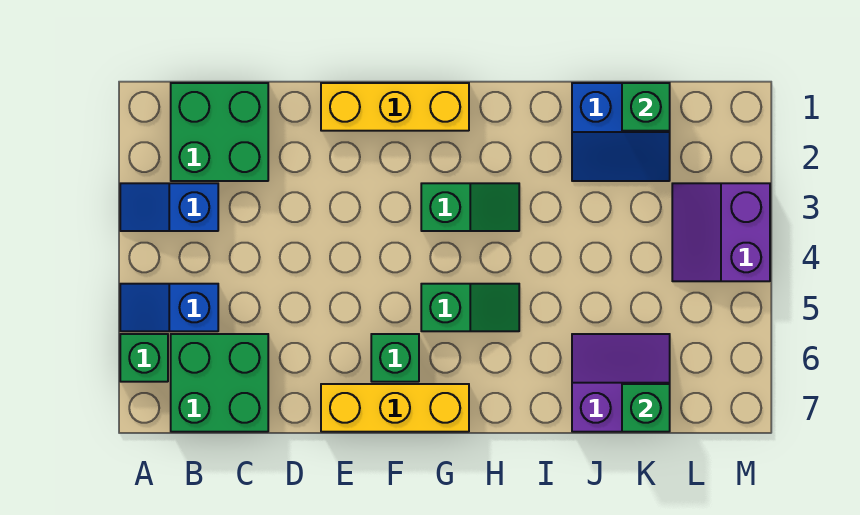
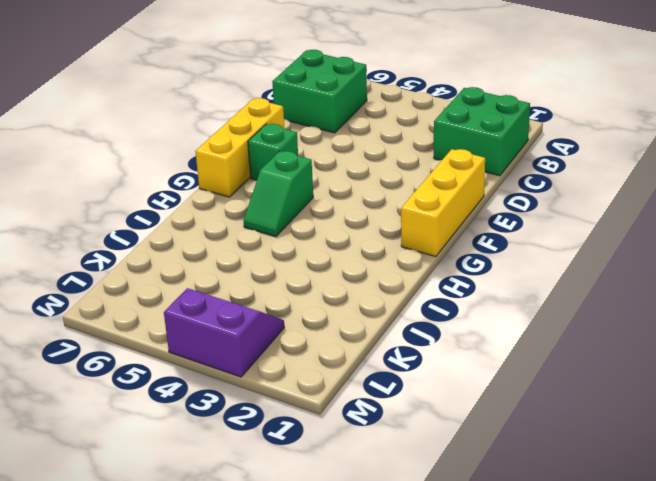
none -> blue 1x2 slope [120,183,218,231]
none -> blue 1x2 slope [120,284,218,331]
none -> green 1x1 brick [120,334,168,382]

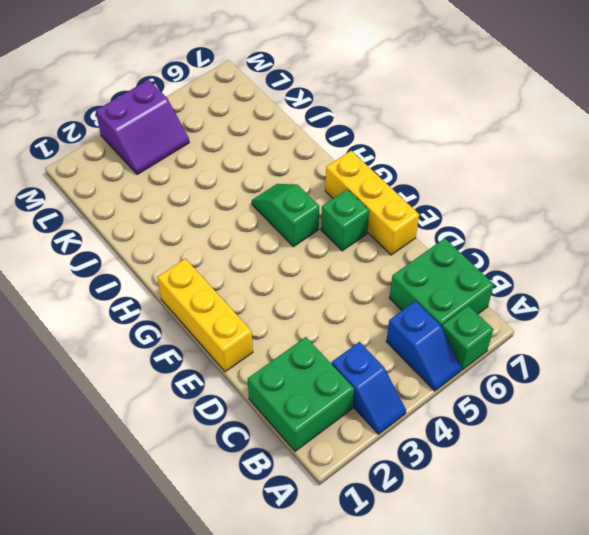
none -> green 1x2 slope [421,183,519,231]
none -> blue 2x2 slope [572,83,670,181]
none -> purple 2x2 slope [572,334,670,432]

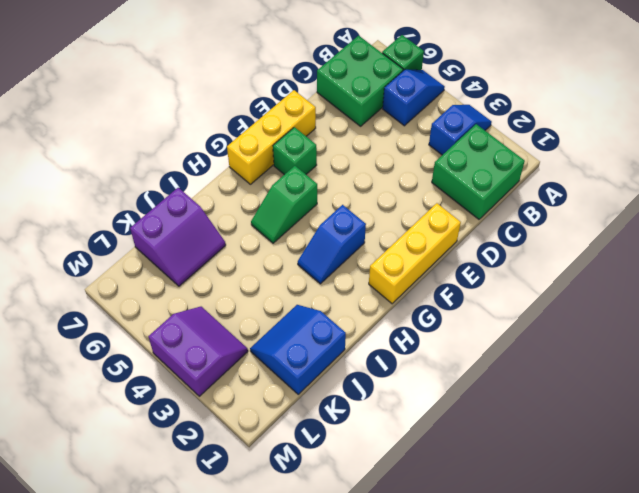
blue 1x2 slope [298,205,366,284] -> green 1x2 slope [421,183,519,231]
none -> green 1x1 brick [622,83,670,131]
none -> green 1x1 brick [622,384,670,432]

